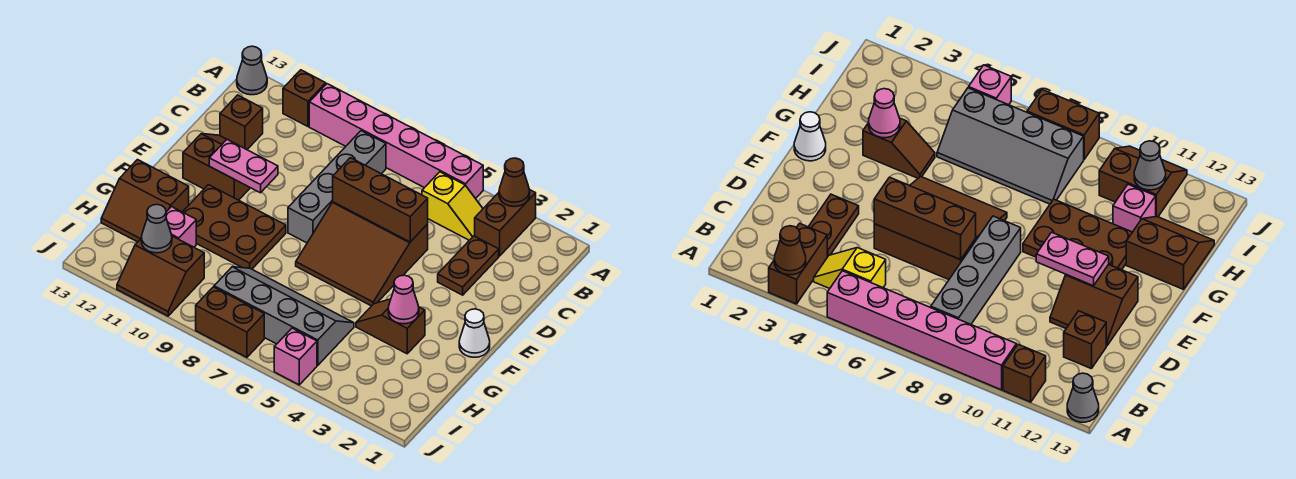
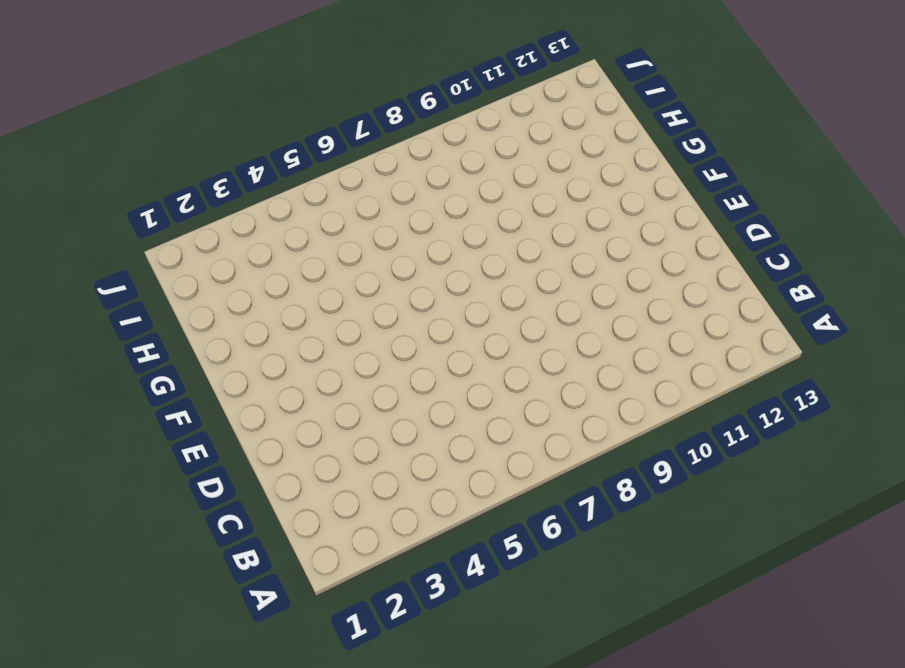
none -> brown 1x2 brick [475,190,536,256]
none -> pink 1x6 brick [309,84,483,199]
none -> brown 1x1 brick [283,70,326,126]

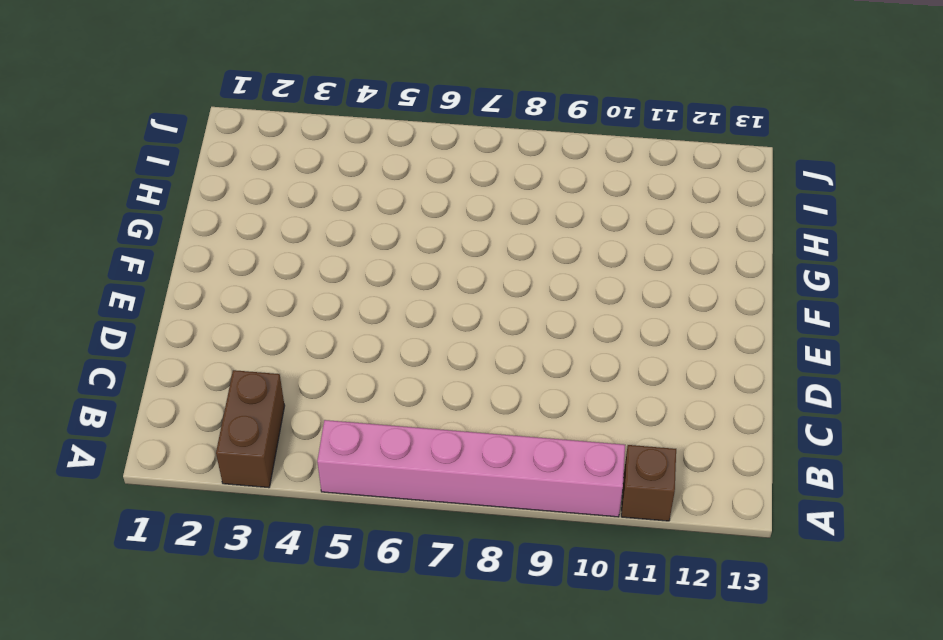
none -> grey 1x1 cone [237,46,267,95]
none -> yellow 1x2 slope [422,172,483,240]
none -> grey 1x4 brick [288,131,386,243]

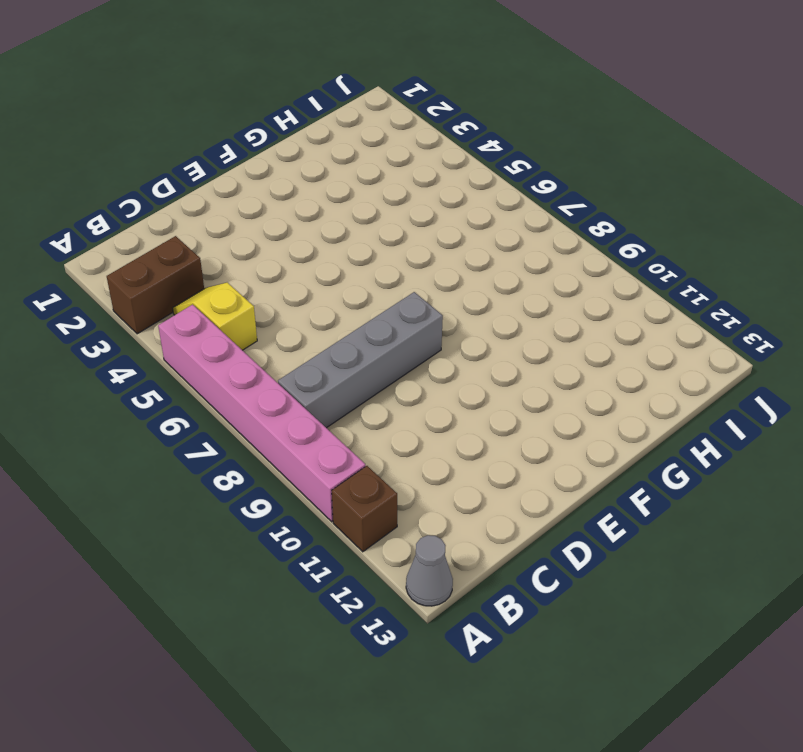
none -> brown 1x2 plate [438,236,499,295]
none -> brown 1x1 brick [220,95,263,150]
none -> brown 3x3 slope [296,202,428,306]

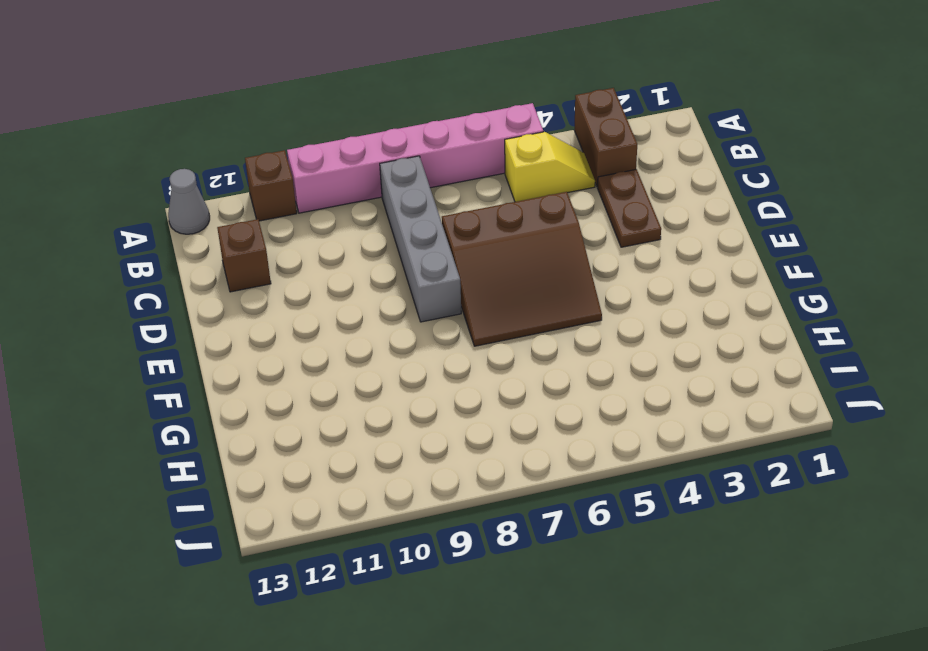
none -> brown 2x2 slope [183,134,250,200]
none -> white 1x1 cone [459,309,490,357]
none -> brown 2x3 plate [183,185,286,269]

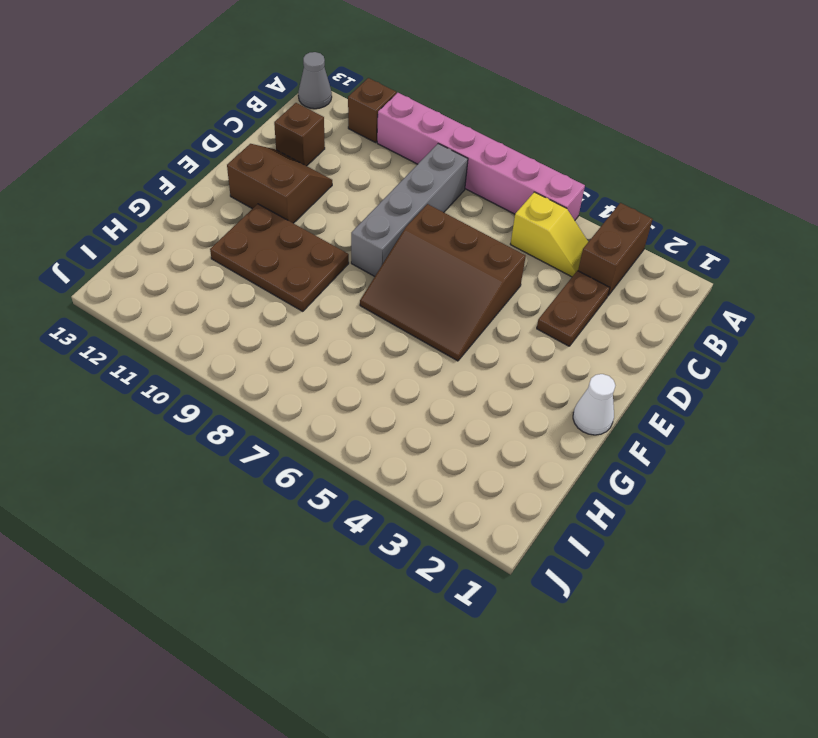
none -> brown 1x2 slope [356,299,425,354]
none -> brown 2x2 slope [101,160,189,242]
none -> grey 2x4 slope [214,267,354,365]

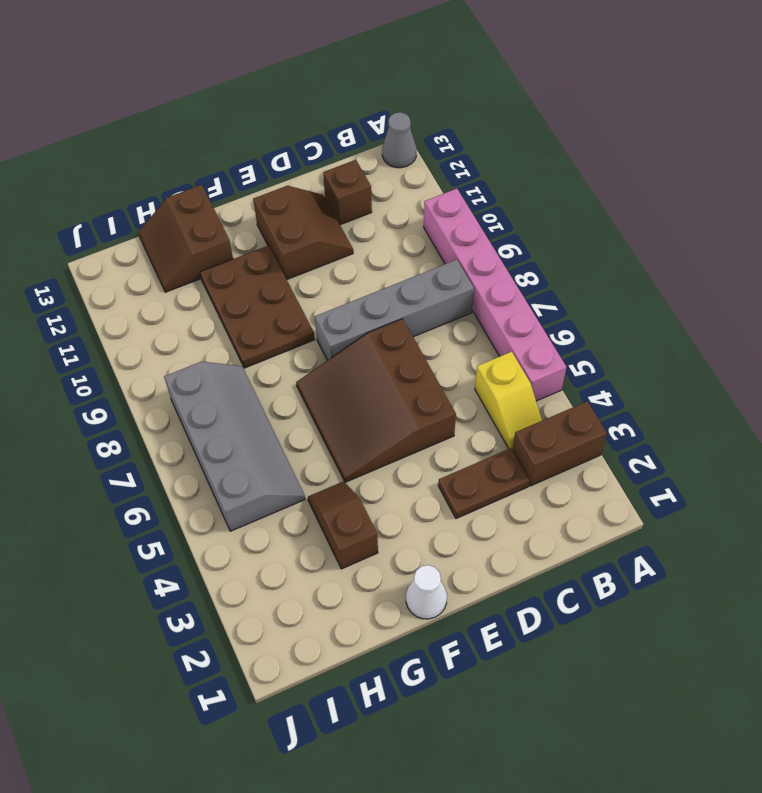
none -> brown 1x1 brick [283,70,326,126]
none -> pink 1x1 brick [166,207,196,247]
none -> brown 2x2 slope [117,236,204,316]

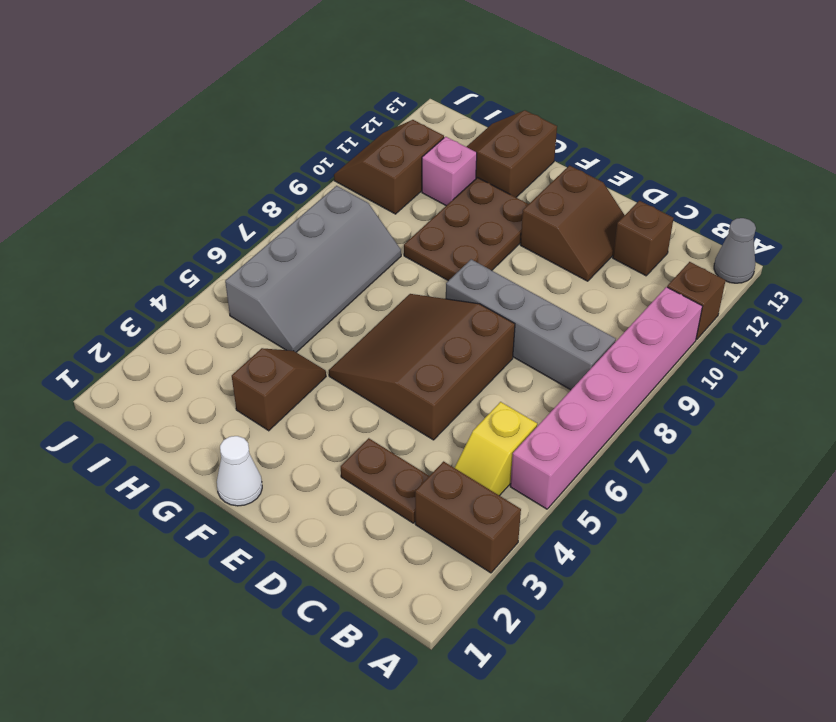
none -> pink 1x1 brick [274,328,317,385]
none -> brown 1x2 brick [196,287,264,357]
none -> brown 1x1 cone [499,158,530,207]

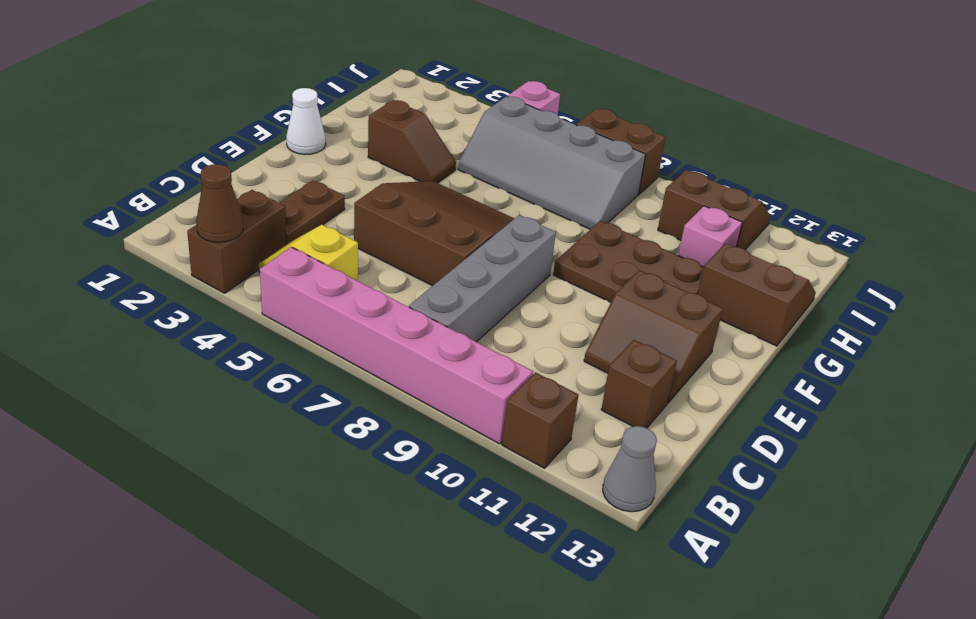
none -> brown 1x3 brick [333,158,428,242]
none -> pink 1x2 plate [209,140,278,193]
none -> pink 1x1 cone [388,275,419,324]

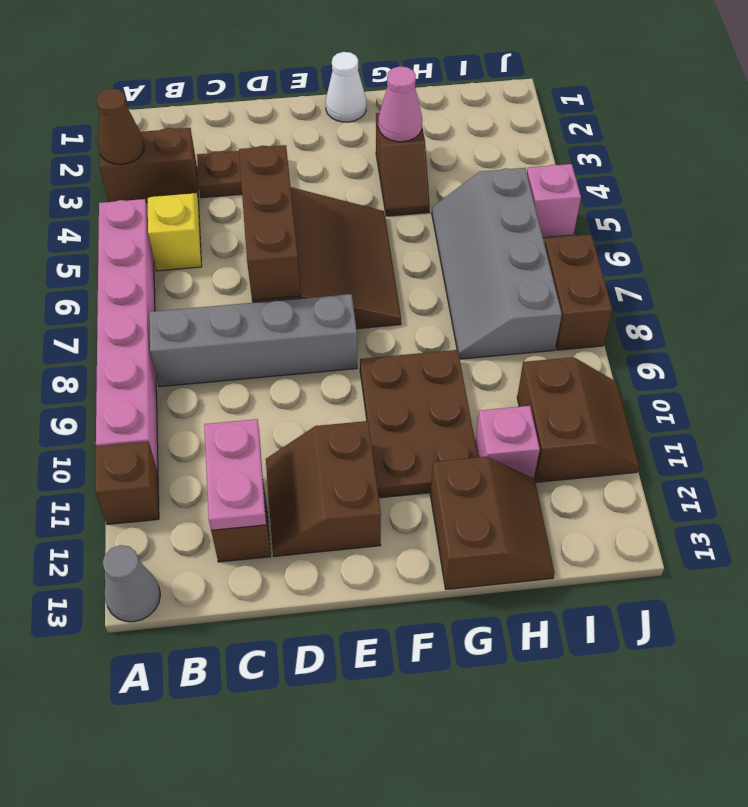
pink 1x2 plate [204,419,266,530] -> pink 1x2 plate moved to [209,140,278,193]
none -> grey 1x1 cone [141,204,172,253]

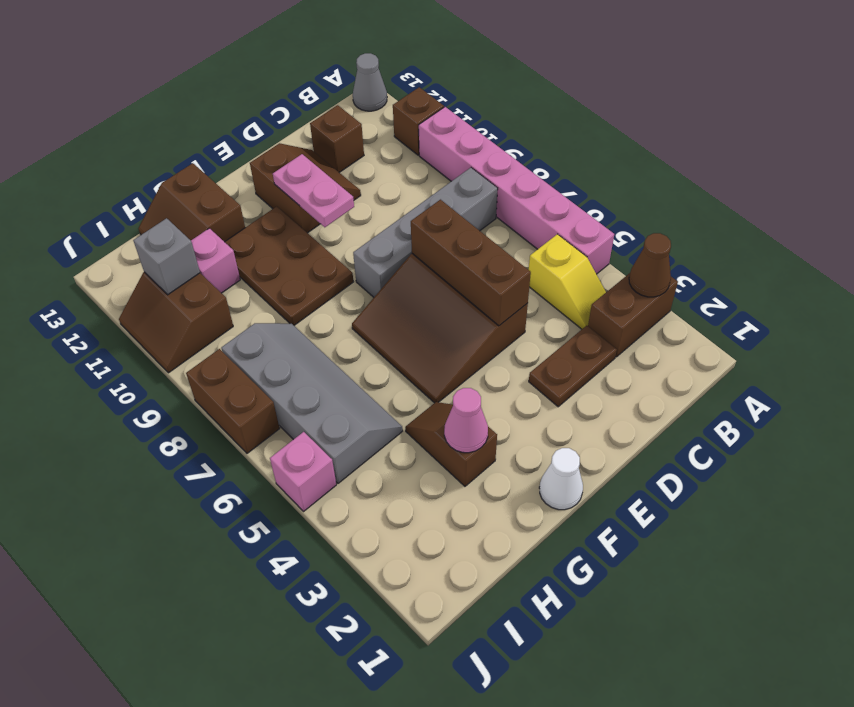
grey 1x1 brick [133,218,200,295] -> grey 1x1 cone [141,204,172,253]

